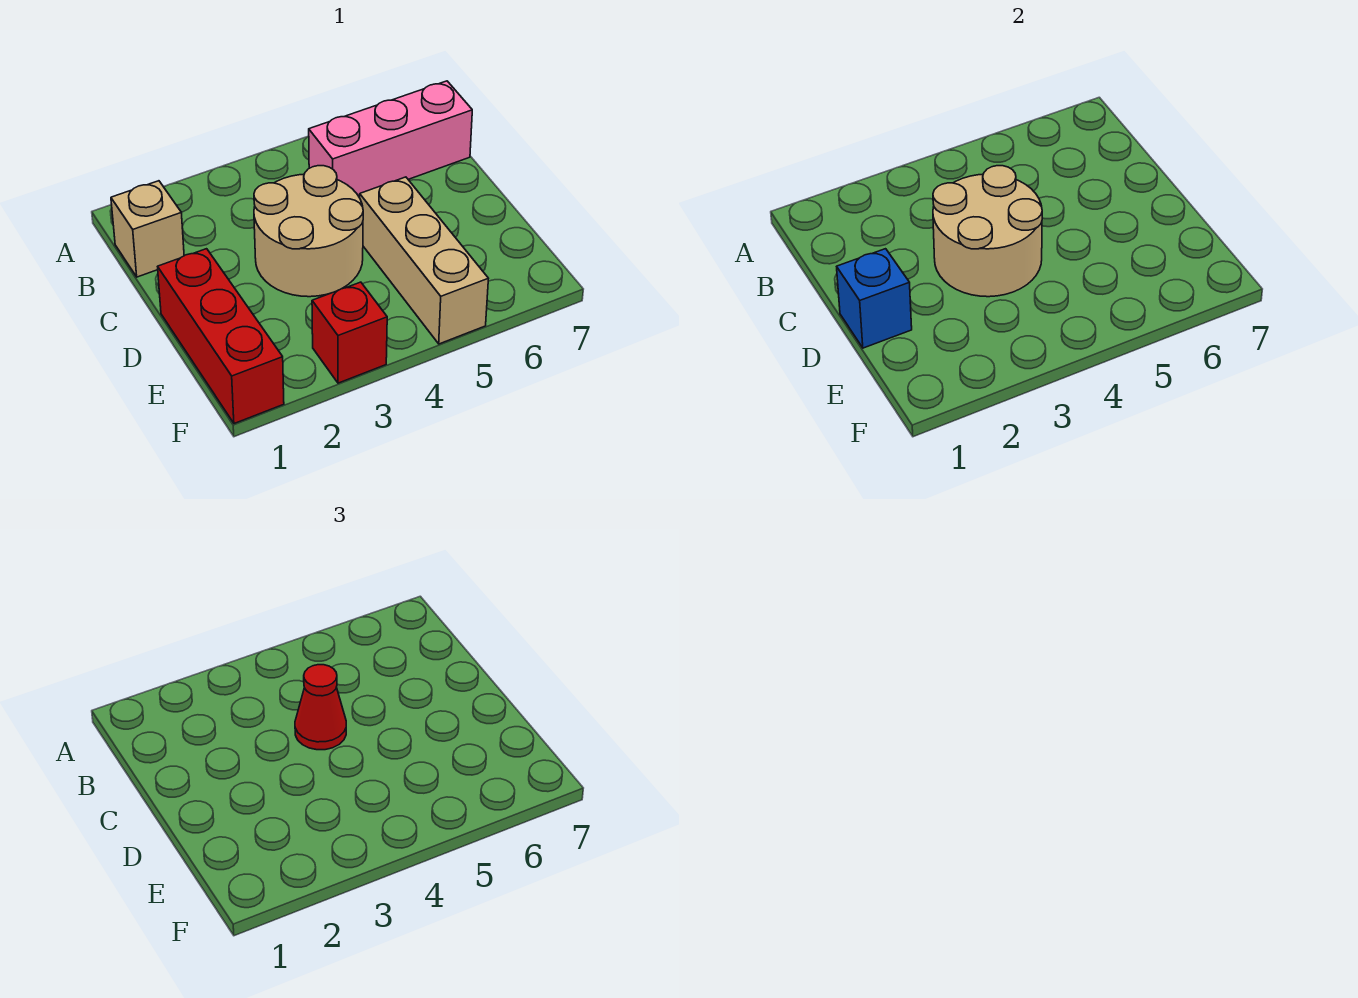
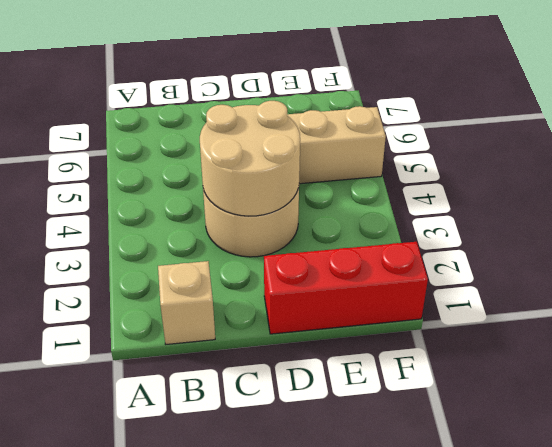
none -> pink 1x3 brick [309,81,472,197]
none -> red 1x1 brick [312,282,387,383]

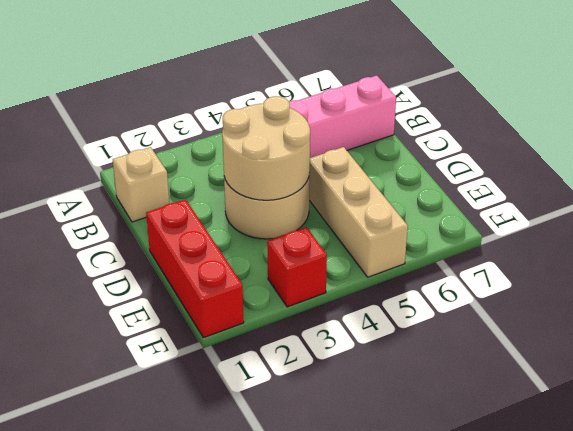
none -> blue 1x1 brick [837,249,912,348]
none -> red 1x1 cone [295,665,346,750]

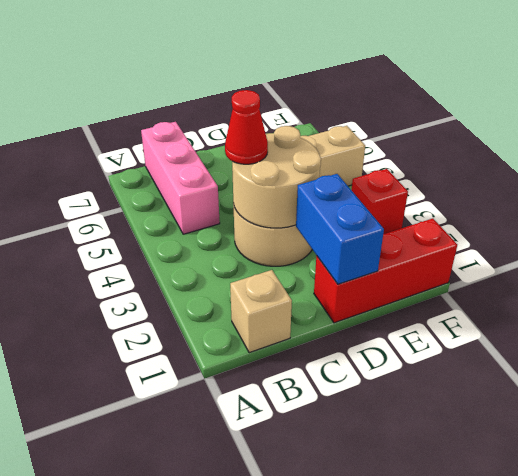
blue 1x2 brick [296,174,384,284] -> blue 1x1 brick [837,249,912,348]

